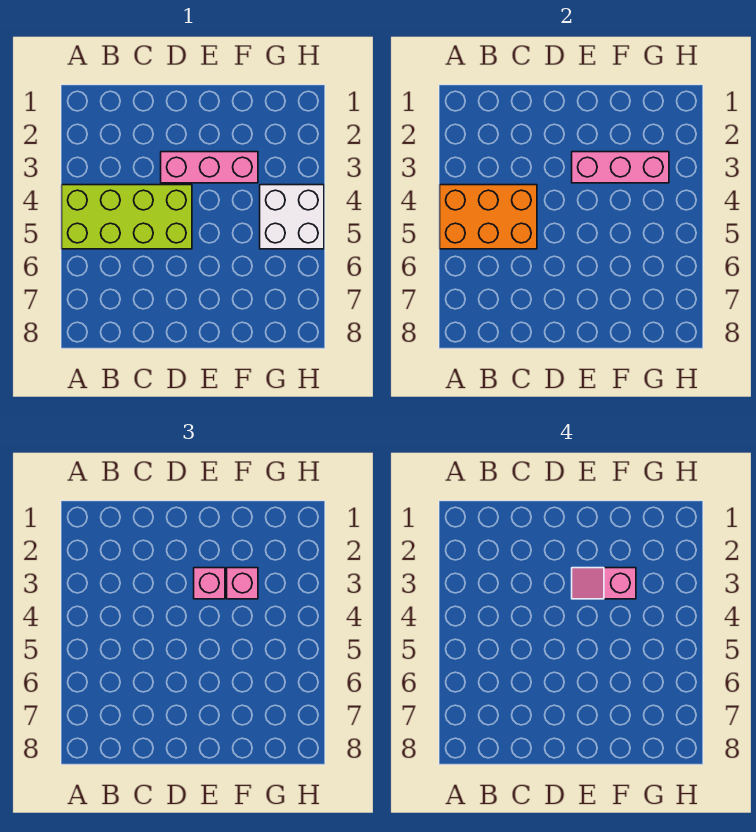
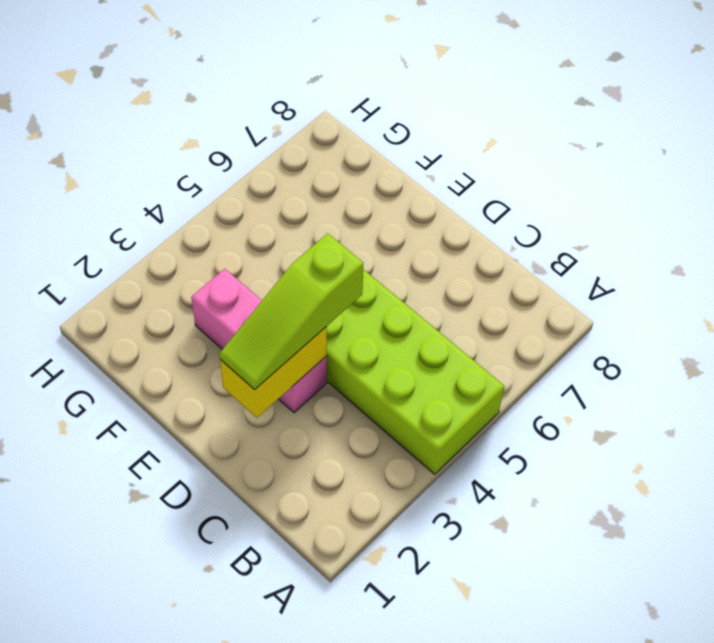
yellow 1x2 brick [220,327,327,418] -> none
lime 1x3 slope [219,233,363,390] -> none
none -> white 2x2 brick [260,185,324,249]
none -> orange 2x3 brick [440,185,537,249]

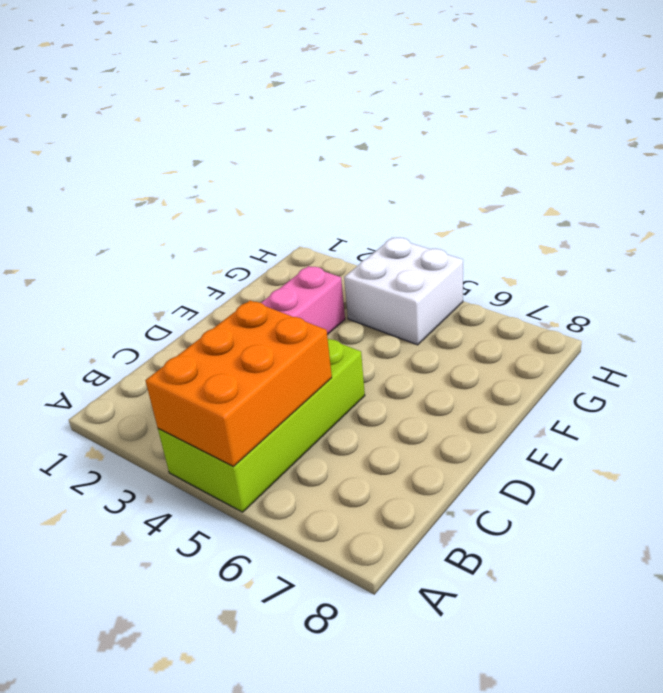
none -> pink 1x3 brick [572,152,669,183]
none -> pink 1x1 brick [194,568,225,599]

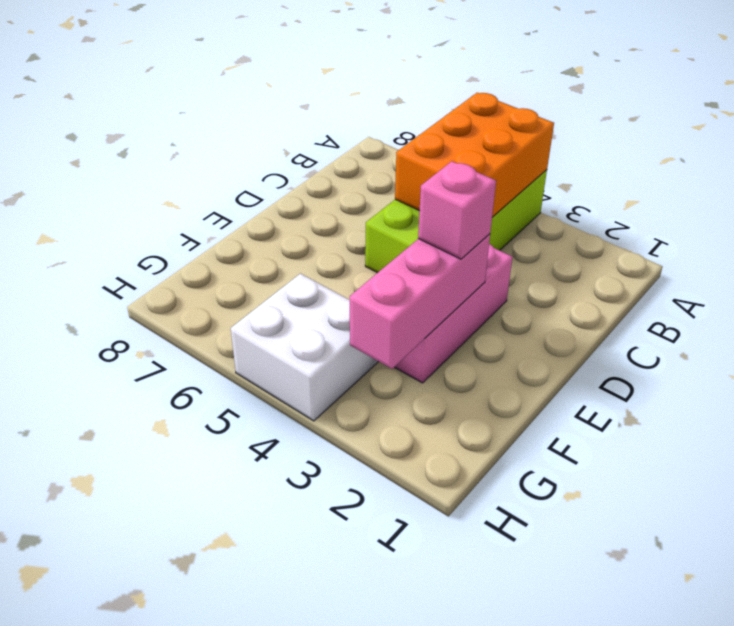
none -> pink 1x1 brick [227,568,258,599]
none -> pink 1x2 slope [572,568,636,599]

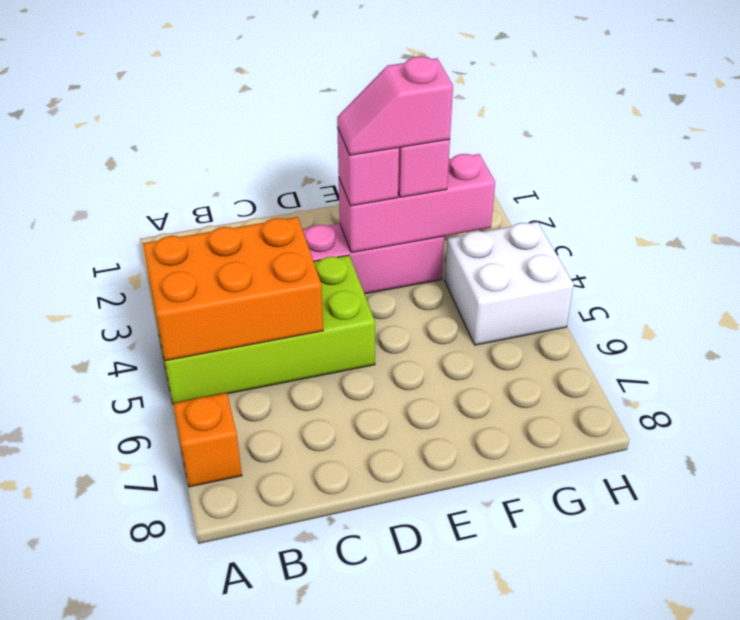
orange 1x1 brick [173,393,242,487] -> none

